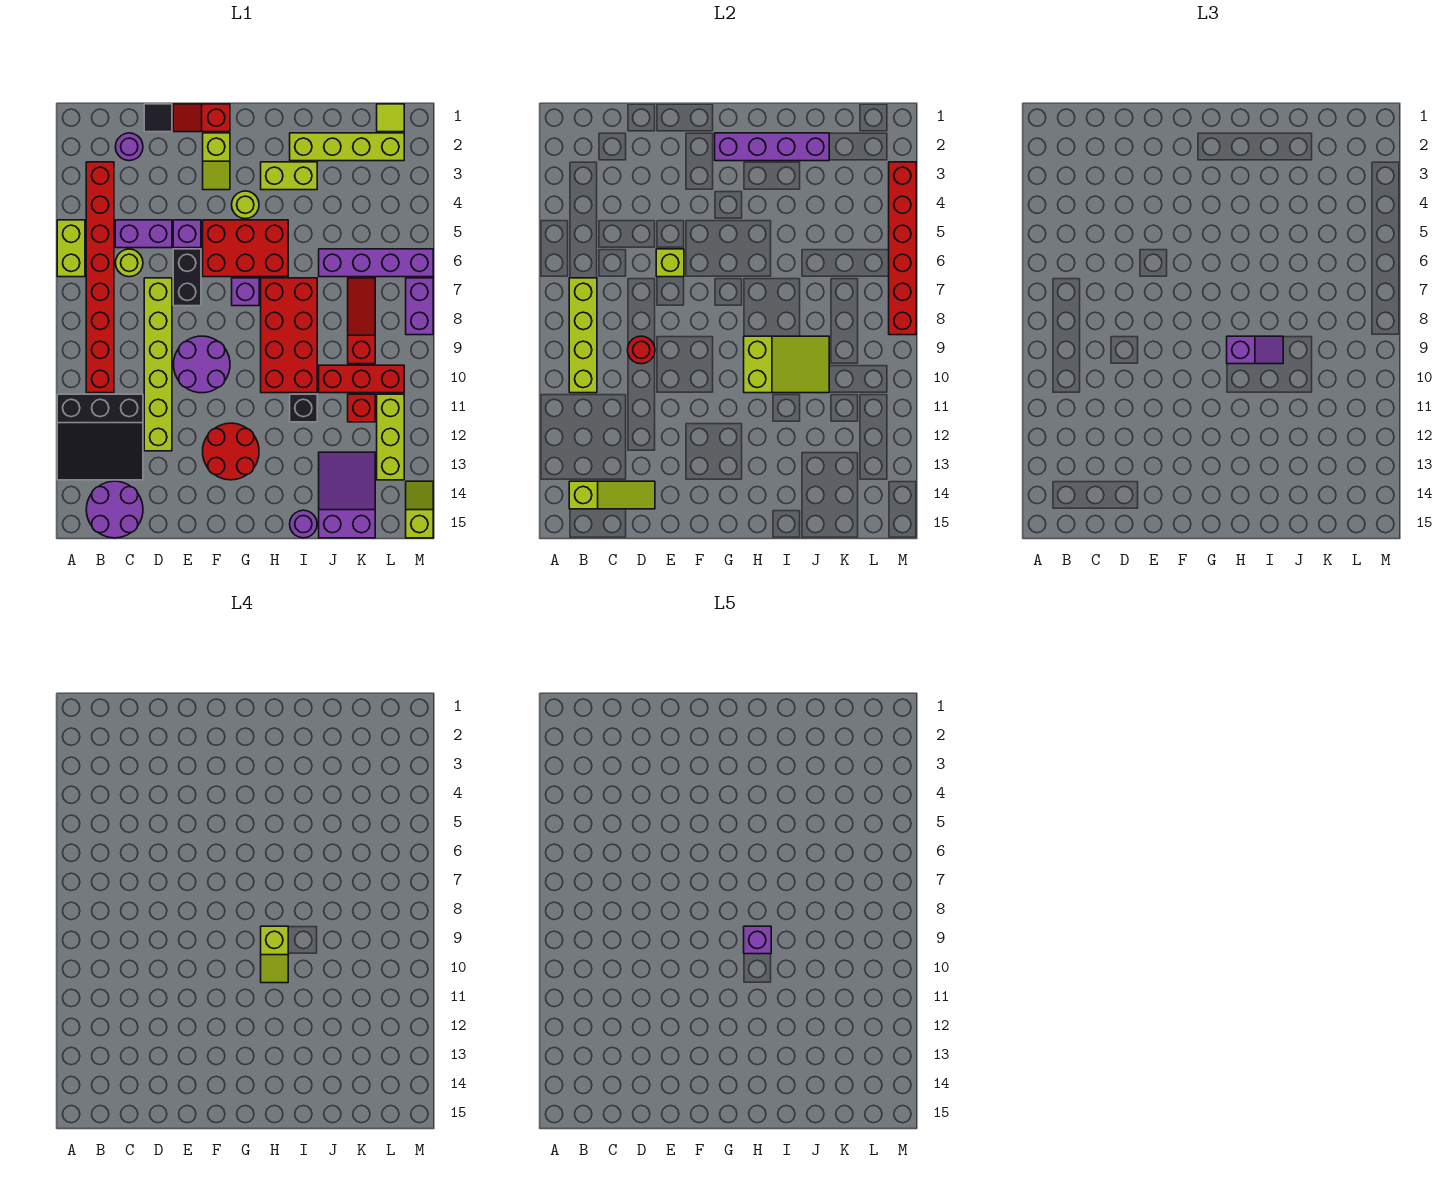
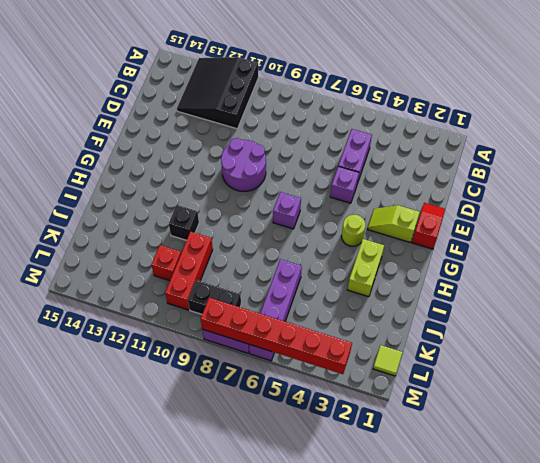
black 1x2 brick [188,280,241,314] -> black 1x2 brick moved to [173,249,201,306]
none -> lime 1x2 brick [57,220,85,277]
none -> red 1x8 brick [86,162,114,393]
none -> purple 2x2 round brick [86,481,143,538]
none -> purple 1x1 round brick [115,133,143,161]

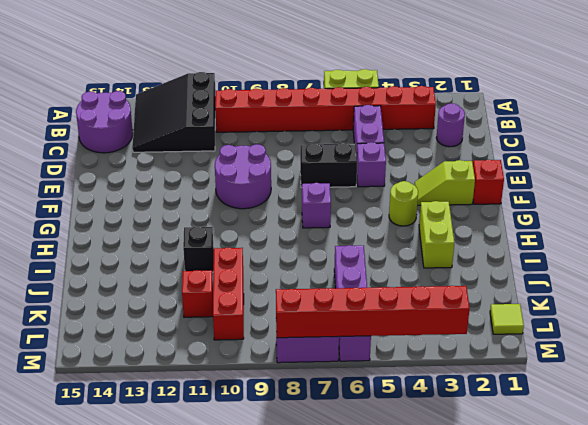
none -> lime 1x1 round brick [115,249,143,277]
none -> black 1x1 tile [144,104,172,132]
none -> lime 1x6 brick [144,278,172,451]
none -> red 2x3 brick [203,220,288,277]

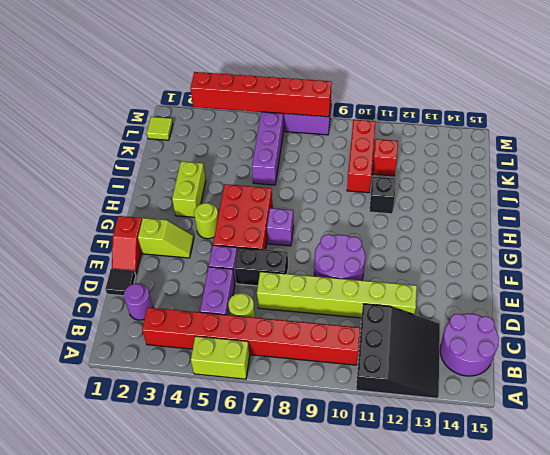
none -> red 2x2 round brick [203,423,259,480]
none -> red 2x4 brick [261,278,317,393]
none -> lime 1x4 brick [290,133,404,161]
none -> purple 1x1 round brick [290,510,317,538]

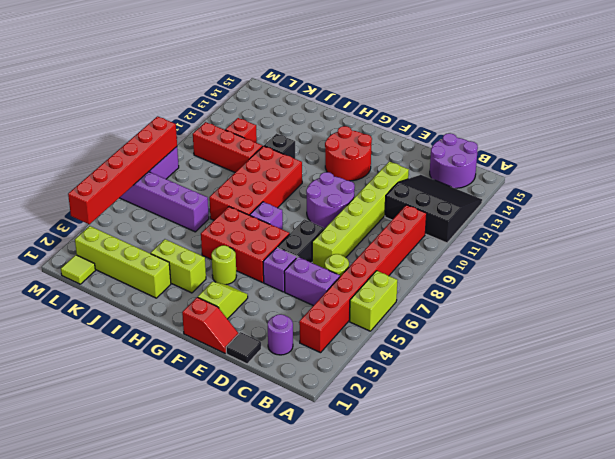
none -> purple 1x1 round brick [290,510,317,538]
none -> purple 2x3 slope [319,452,375,538]
none -> red 1x3 slope [348,278,375,364]
none -> lime 1x3 brick [377,394,404,480]

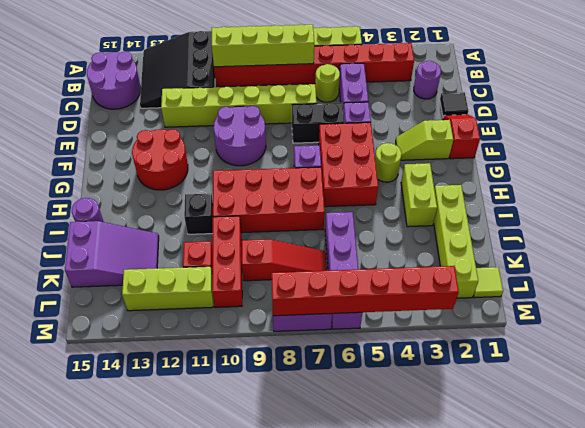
none -> lime 1x2 slope [406,481,433,538]
none -> lime 1x3 slope [569,481,655,509]
none -> red 1x1 round brick [628,336,655,364]
none -> lime 1x1 brick [656,249,684,277]

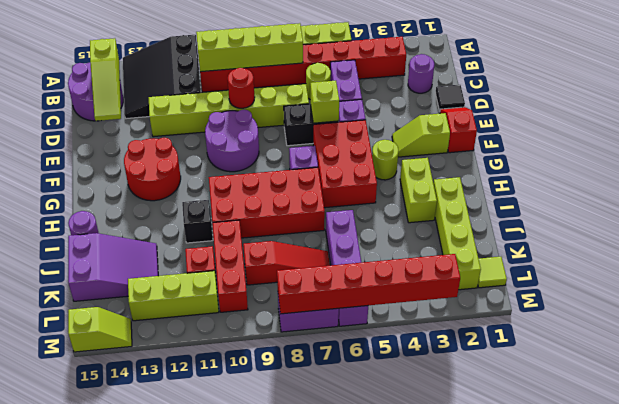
none -> purple 1x4 brick [715,133,829,161]
none -> lime 2x3 slope [744,336,829,393]
none -> purple 1x2 slope [1227,336,1283,364]
none -> lime 1x2 slope [261,926,288,983]

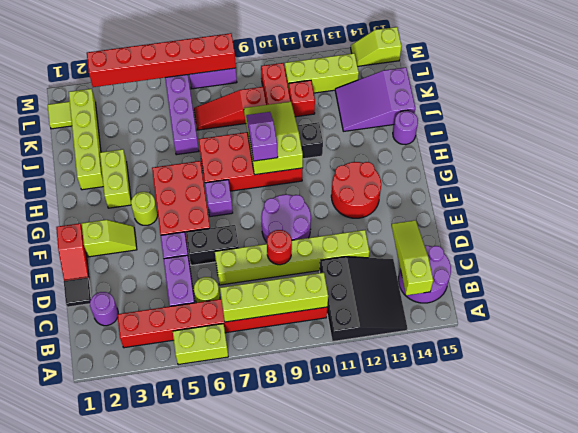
none -> lime 1x1 brick [656,249,684,277]
none -> purple 1x4 brick [715,133,829,161]
none -> lime 1x2 slope [261,926,288,983]
none -> purple 1x1 brick [744,926,771,954]

